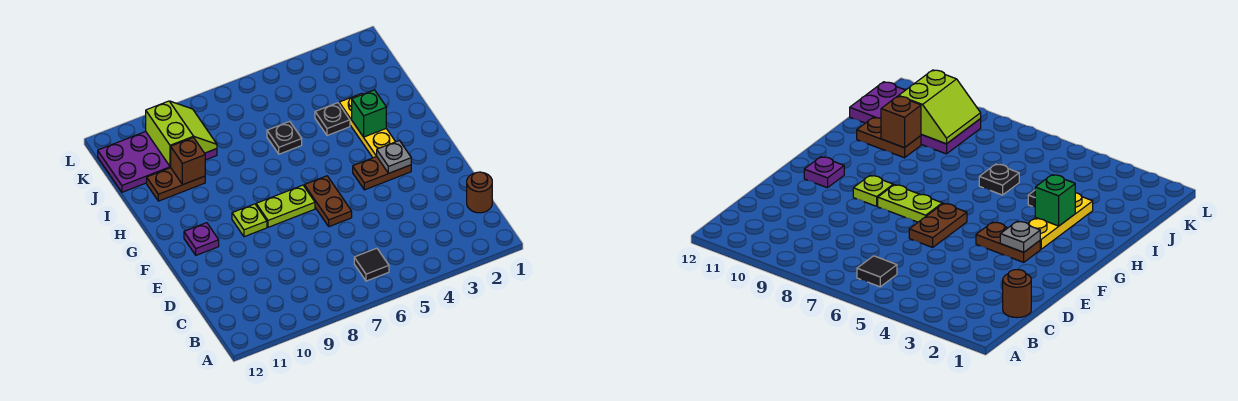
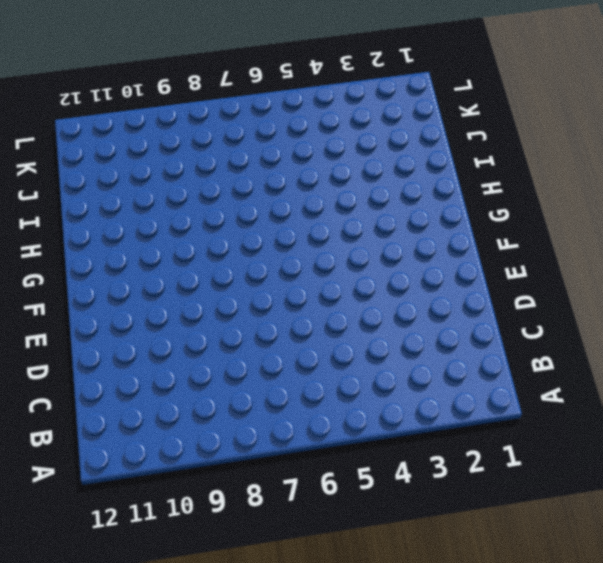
none -> black 1x1 tile [354,248,389,281]
none -> brown 1x1 round brick [467,172,492,213]
none -> brown 1x2 plate [304,176,352,227]

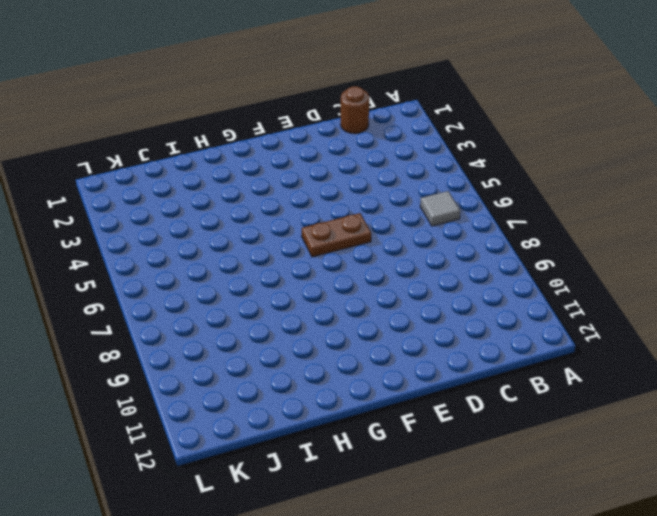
grey 1x1 tile [420,191,460,226] -> black 1x1 tile [354,248,389,281]
none -> brown 1x2 plate [353,157,411,190]
none -> lime 1x2 plate [256,185,315,227]
none -> lime 1x1 plate [232,204,267,237]

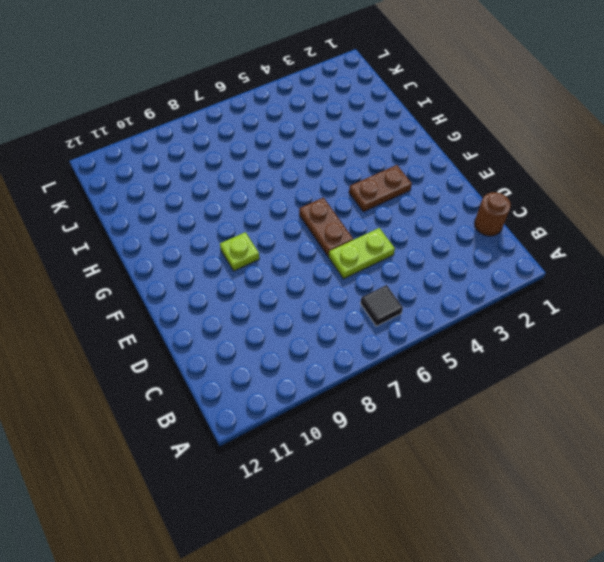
lime 1x2 plate [329,228,395,279] -> lime 1x2 plate moved to [256,185,315,227]
none -> purple 1x1 plate [184,223,219,255]
none -> yellow 1x3 plate [339,93,395,158]
none -> black 1x1 plate [315,103,350,135]

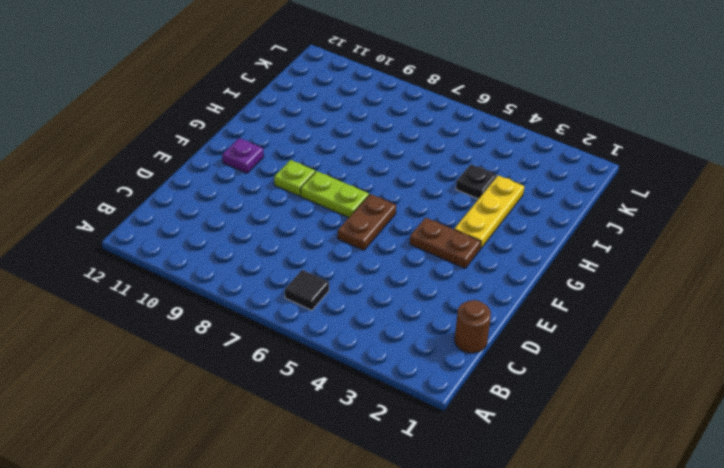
none -> black 1x1 plate [267,121,302,154]
none -> brown 1x2 plate [147,168,205,201]
none -> purple 2x4 plate [98,132,217,192]

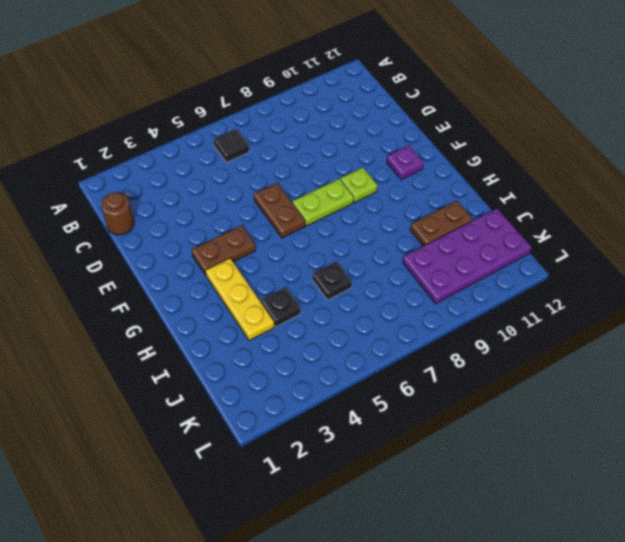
none -> grey 1x1 plate [377,140,411,173]
none -> green 1x1 brick [352,90,386,137]
none -> brown 1x1 brick [170,138,205,185]

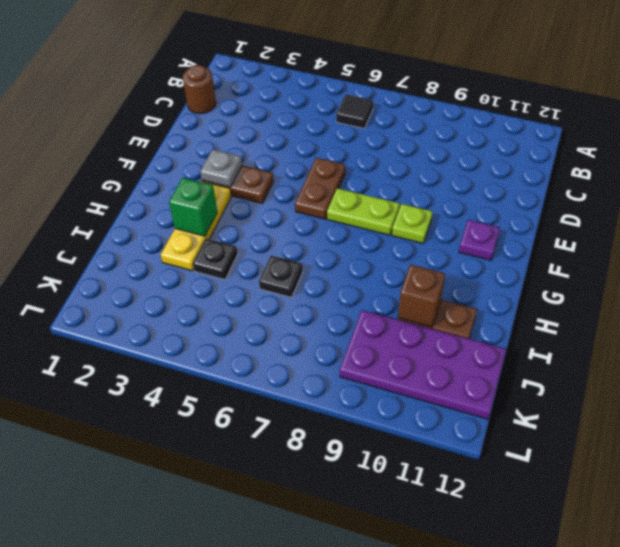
none -> lime 2x2 slope [146,101,217,166]

